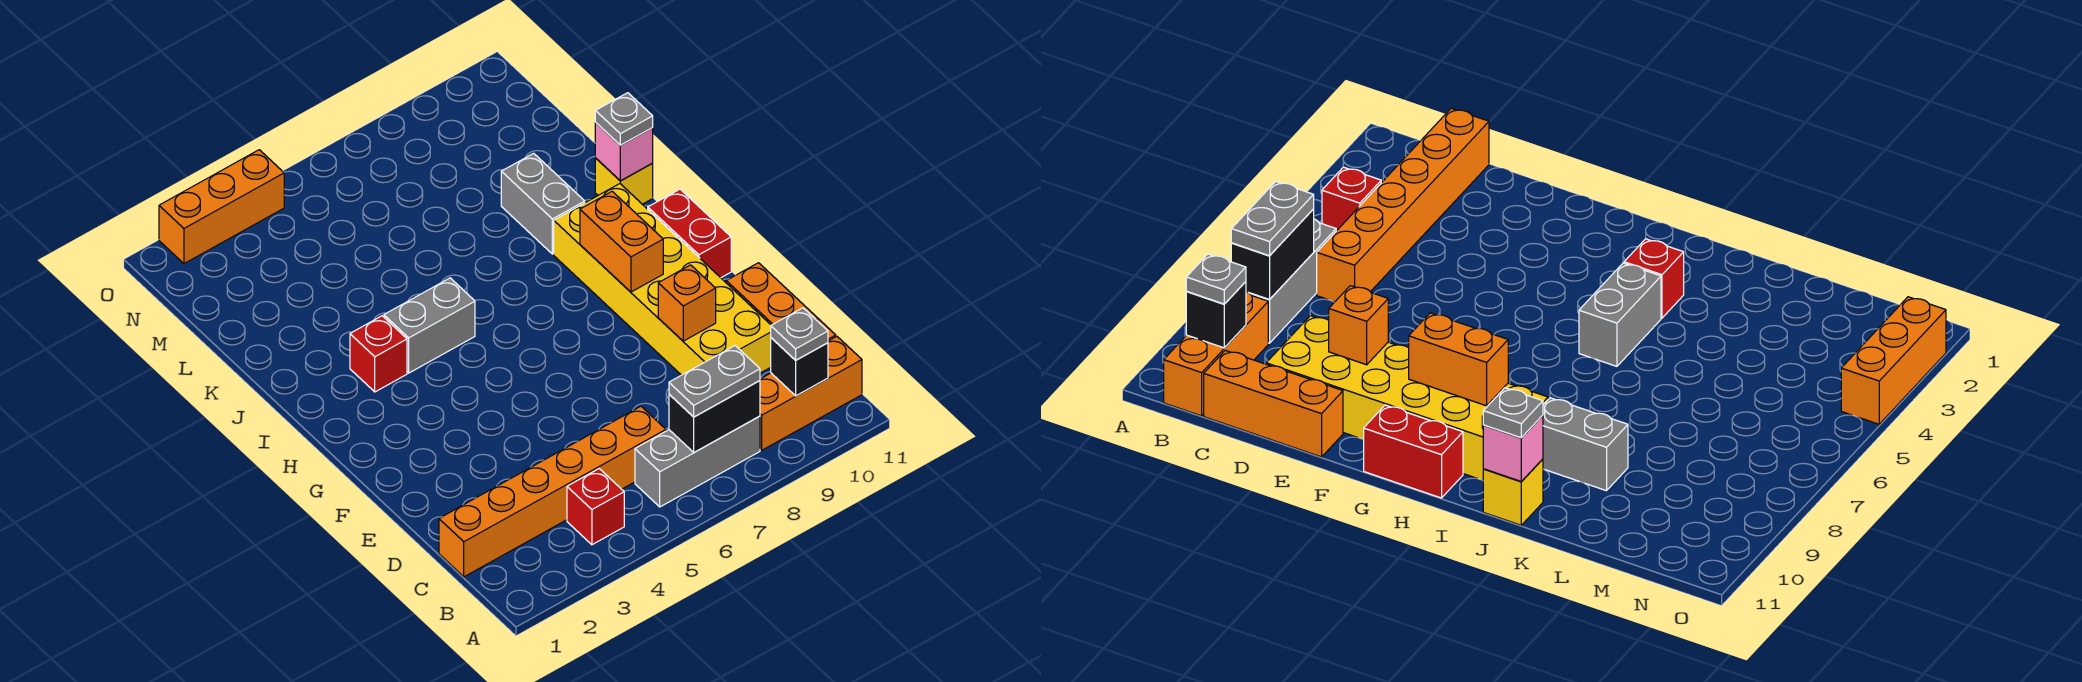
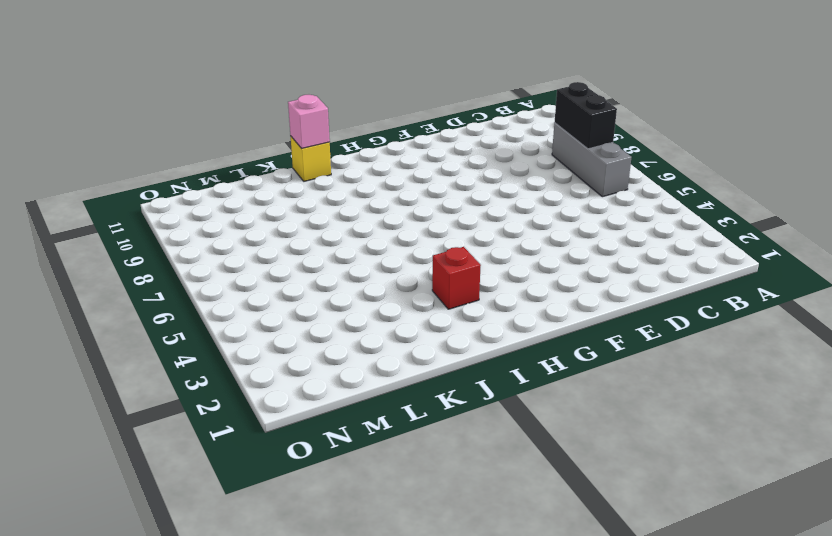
none -> red 1x1 brick [567,469,624,545]
none -> orange 1x3 brick [760,337,862,450]
none -> orange 1x6 brick [439,406,666,577]

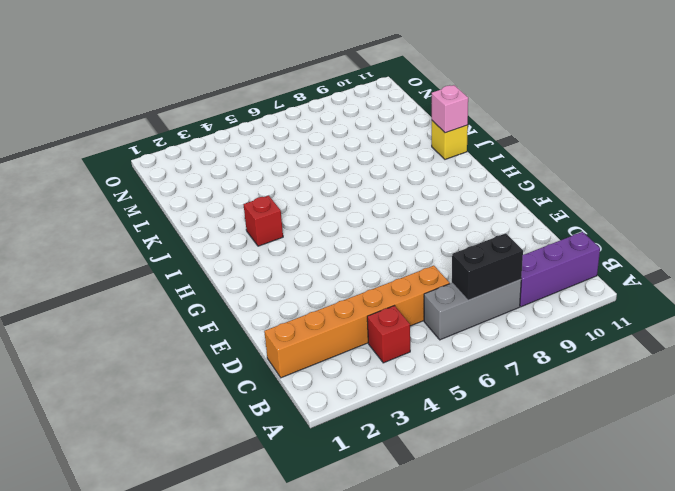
purple 1x3 brick [520,232,600,307] -> orange 1x3 brick [760,337,862,450]
none -> orange 1x3 brick [726,263,836,341]
none -> yellow 2x6 brick [554,184,771,375]
none -> red 1x2 brick [648,189,731,278]

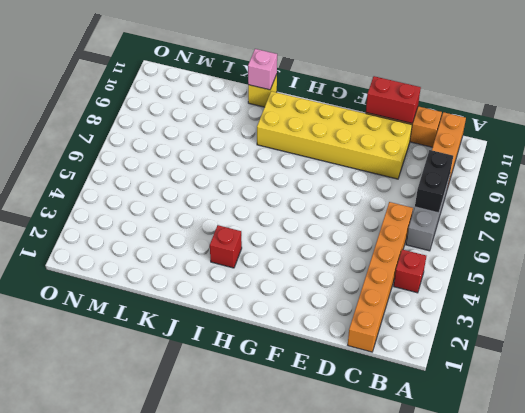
red 1x2 brick [366,76,421,124] -> red 1x2 brick moved to [648,189,731,278]
none -> grey 1x2 brick [384,278,475,373]
none -> grey 1x2 brick [501,153,585,254]
none -> orange 1x3 brick [159,150,284,264]

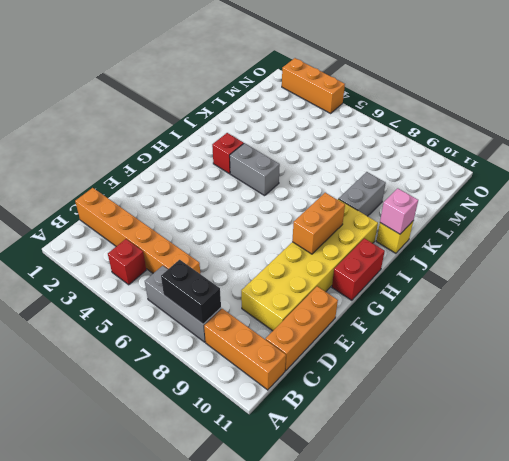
none -> black 1x1 brick [771,338,828,396]
none -> orange 1x1 brick [658,265,716,341]
none -> grey 1x2 plate [669,346,760,417]

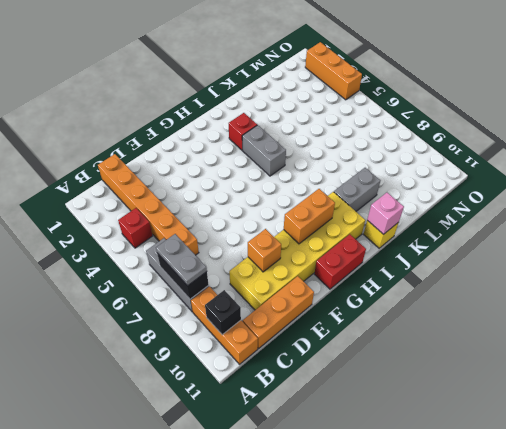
none -> grey 1x1 plate [771,308,828,360]
none -> grey 1x1 plate [595,93,653,145]

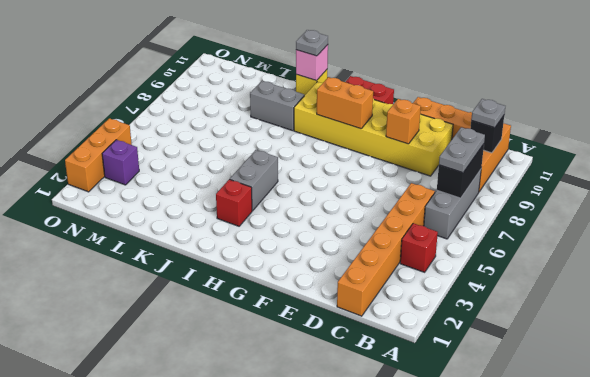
purple 1x1 brick [102,140,139,185] -> none

